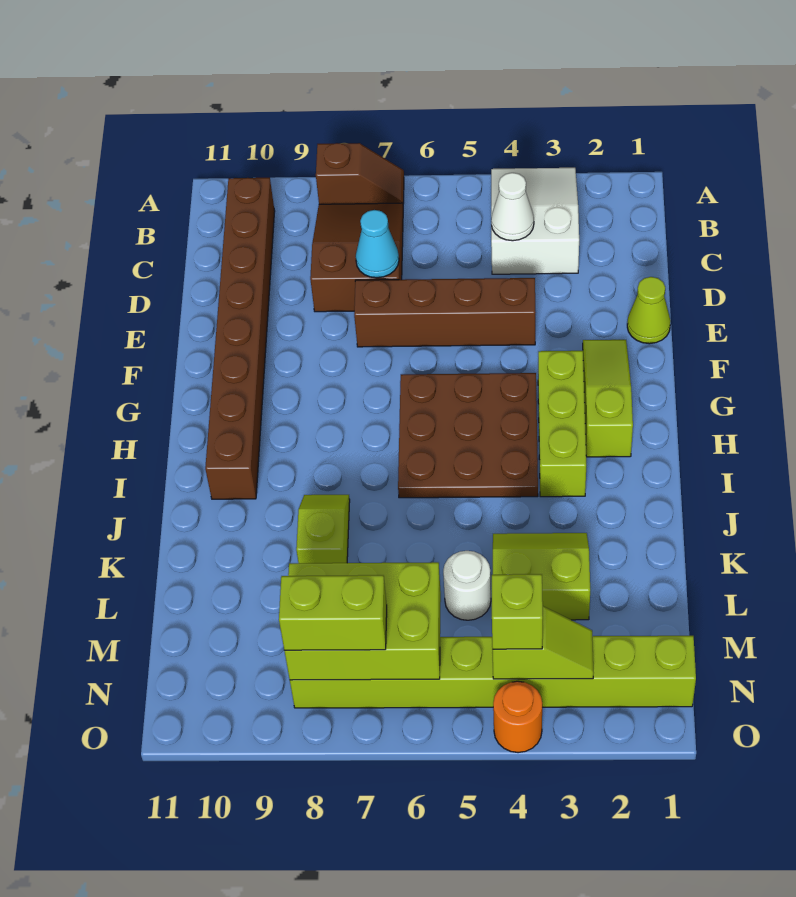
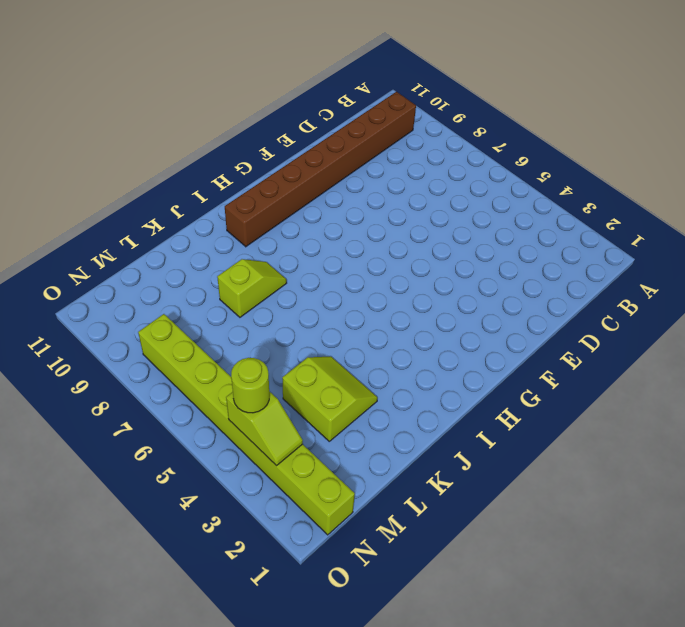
lime 1x1 round brick [231,358,269,413] -> lime 1x1 brick [492,574,543,649]
none -> white 2x3 slope [491,168,579,274]
none -> brown 1x2 slope [316,143,404,204]
none -> brown 2x3 slope [310,203,403,312]

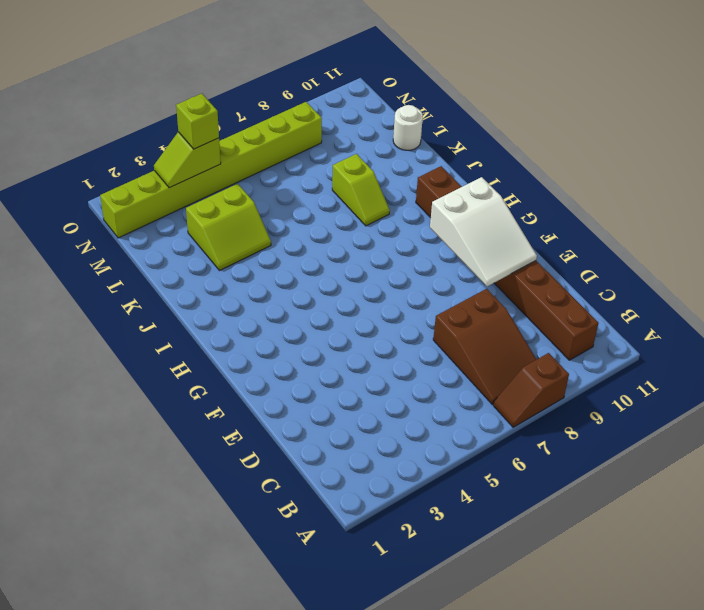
white 2x3 slope [430,177,537,286] -> white 2x3 slope moved to [491,168,579,274]
white 1x1 round brick [393,105,423,150] -> white 1x1 round brick moved to [443,551,491,620]
none -> lime 1x1 cone [627,277,671,344]
none -> brown 1x4 brick [354,278,536,347]
none -> lime 1x3 slope [583,340,633,457]

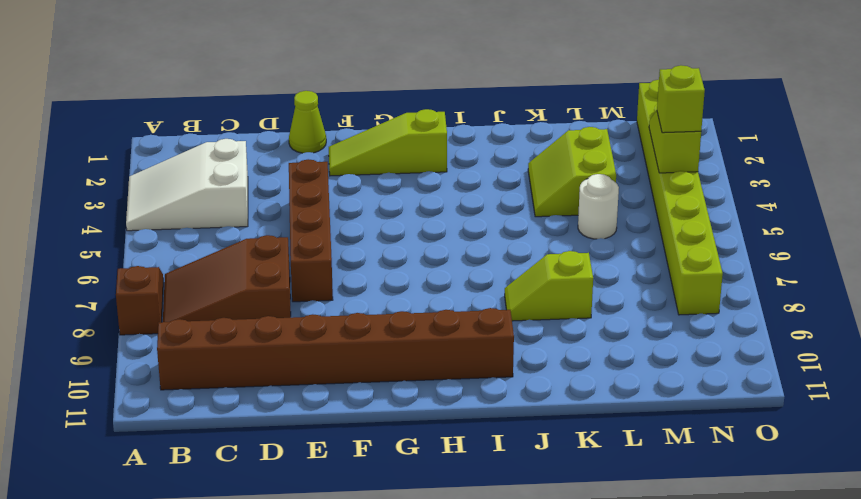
none -> lime 1x3 brick [538,351,586,497]
none -> brown 3x3 plate [398,373,538,498]
none -> orange 1x1 round brick [493,681,542,753]

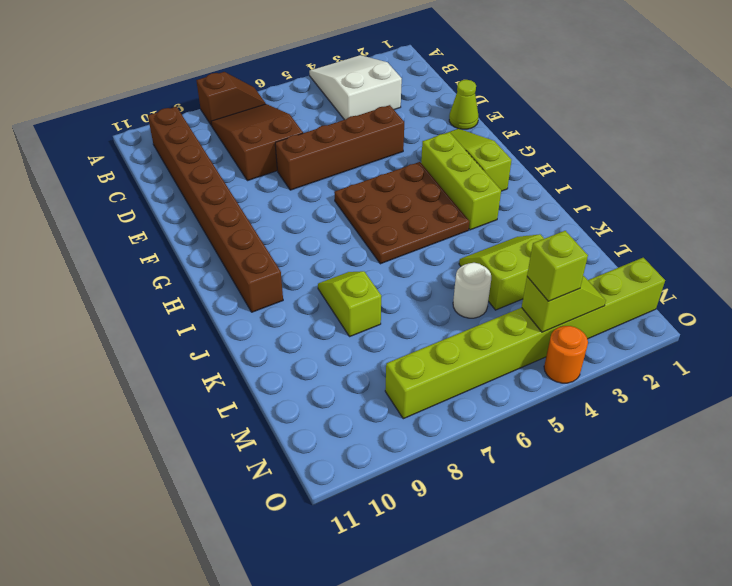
none -> white 1x1 cone [491,173,534,241]
none -> cyan 1x1 cone [356,210,399,278]
none -> lime 2x3 brick [284,562,441,680]

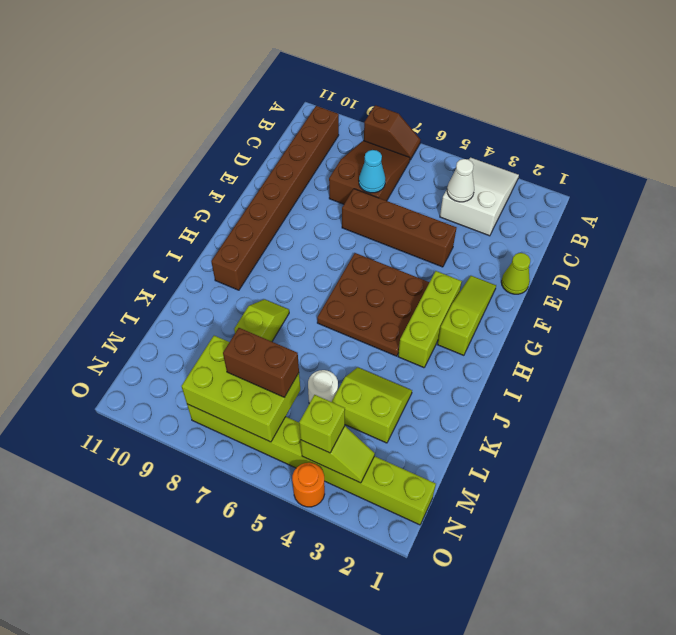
brown 1x2 brick [223,328,299,397] -> none
none -> lime 1x2 brick [279,575,387,650]

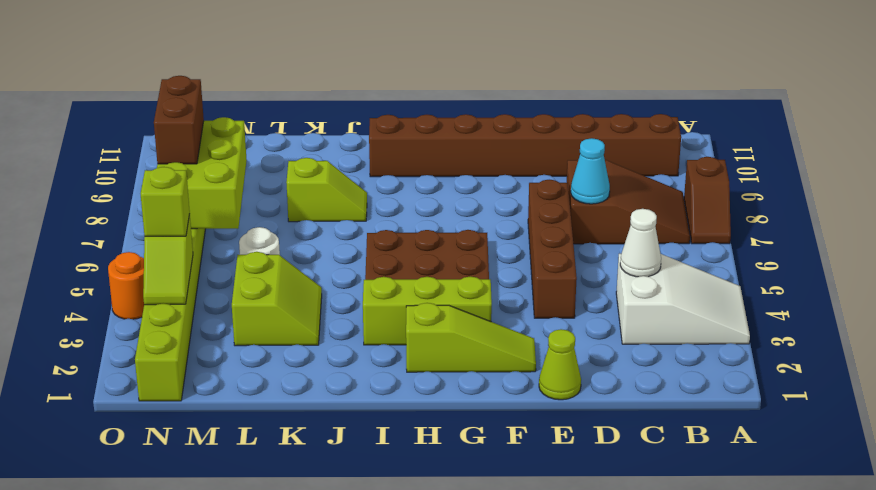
brown 1x2 brick [154,76,204,164] -> lime 1x2 brick [279,575,387,650]

